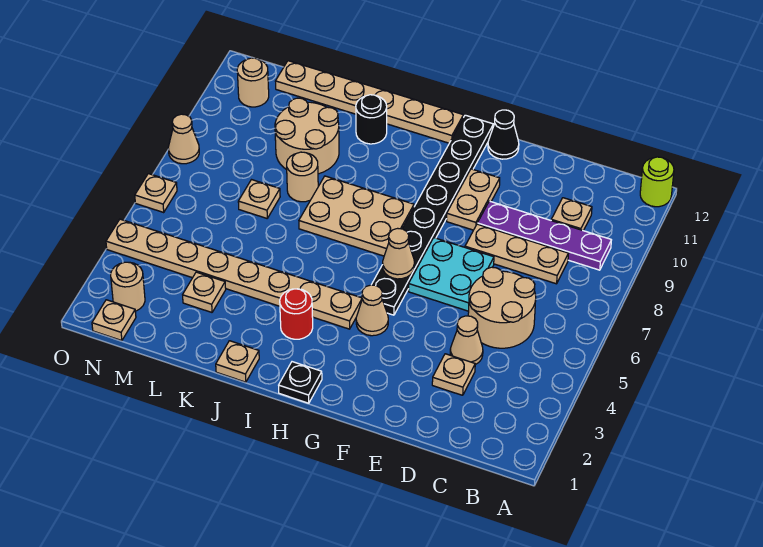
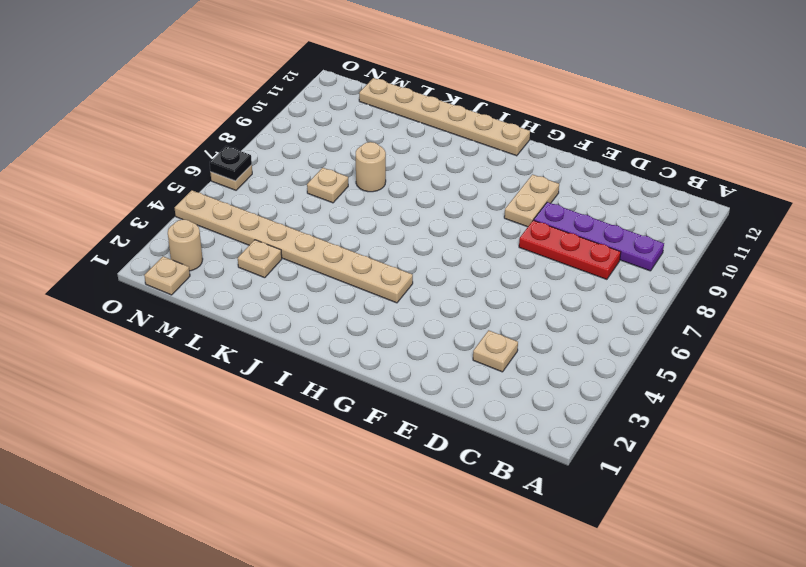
red 1x3 plate [519,220,621,279] -> tan 1x3 plate [465,224,568,284]
black 1x1 plate [210,146,252,181] -> black 1x1 plate moved to [279,362,322,403]
none -> lime 1x1 round brick [640,157,674,207]
none -> tan 2x2 round brick [468,267,536,348]
none -> tan 1x1 plate [551,198,592,231]

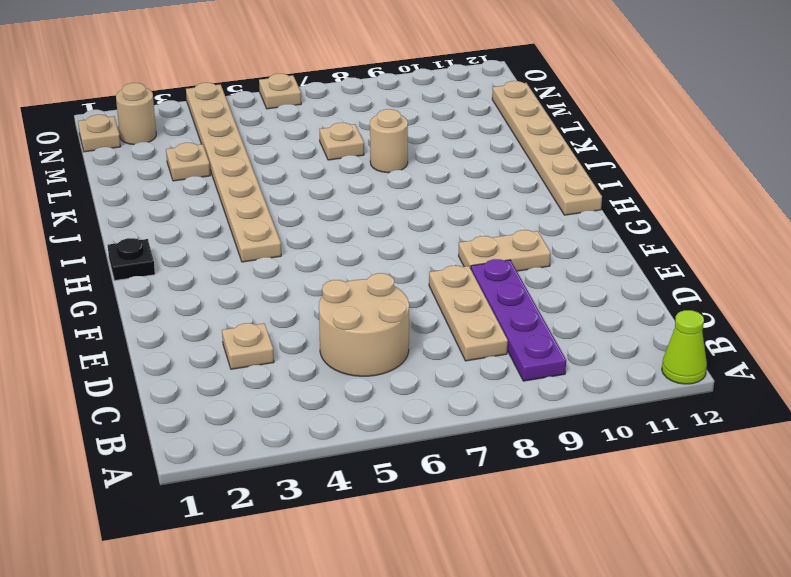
lime 1x1 cone [662,310,707,384] -> lime 1x1 round brick [640,157,674,207]
none -> tan 1x1 plate [551,198,592,231]
none -> tan 1x1 cone [450,316,483,365]
none -> cyan 2x2 plate [409,238,494,311]

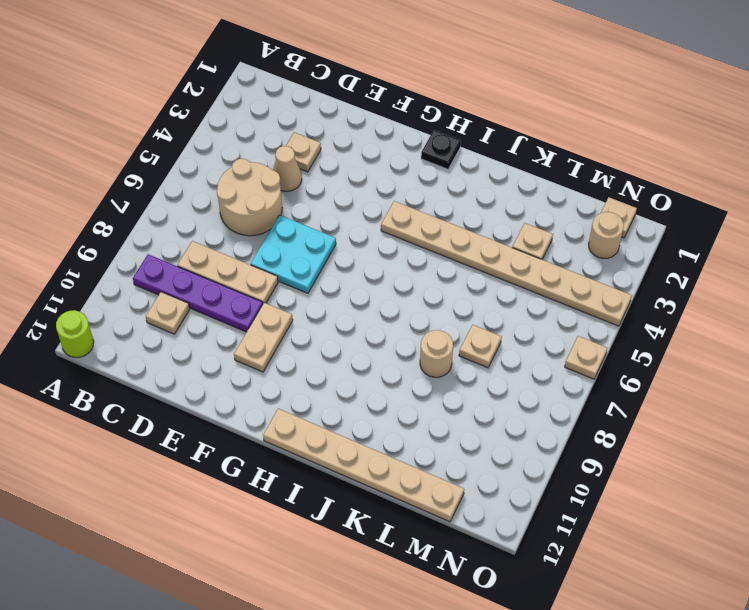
none -> black 1x1 cone [488,110,519,159]
none -> tan 1x1 cone [356,285,388,336]
none -> black 1x8 plate [371,115,493,315]

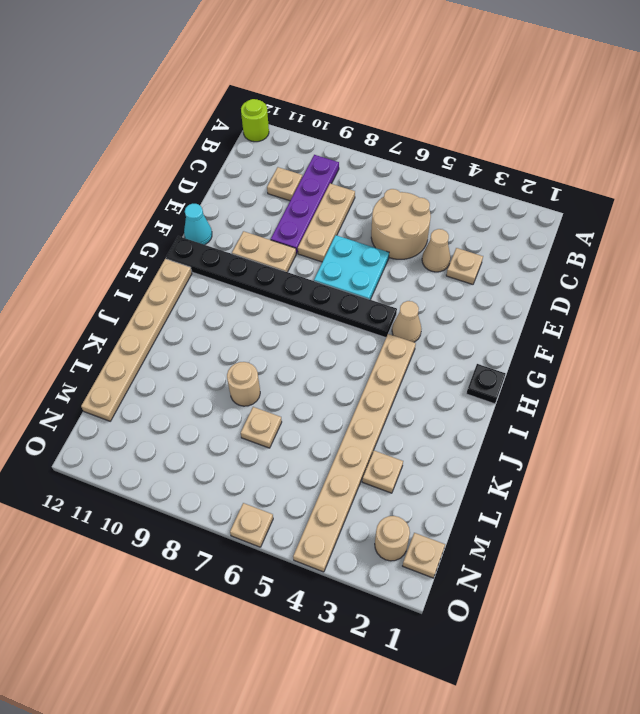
cyan 1x1 cone [184,204,212,245] -> black 1x1 cone [488,110,519,159]
none -> tan 2x3 plate [299,176,414,256]
none -> red 1x1 round brick [280,289,313,339]
none -> tan 1x1 plate [216,341,259,382]

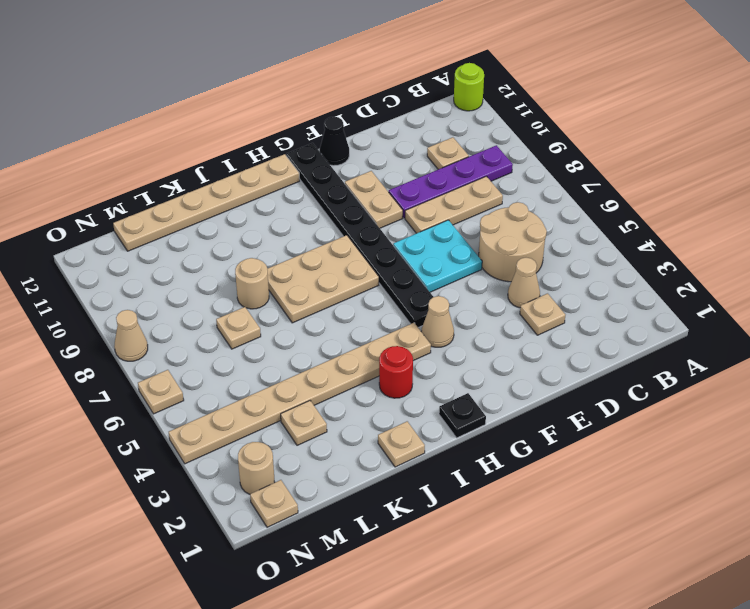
none -> black 1x1 round brick [356,95,387,144]
none -> tan 2x2 round brick [275,98,339,174]
none -> tan 1x1 round brick [237,58,269,107]

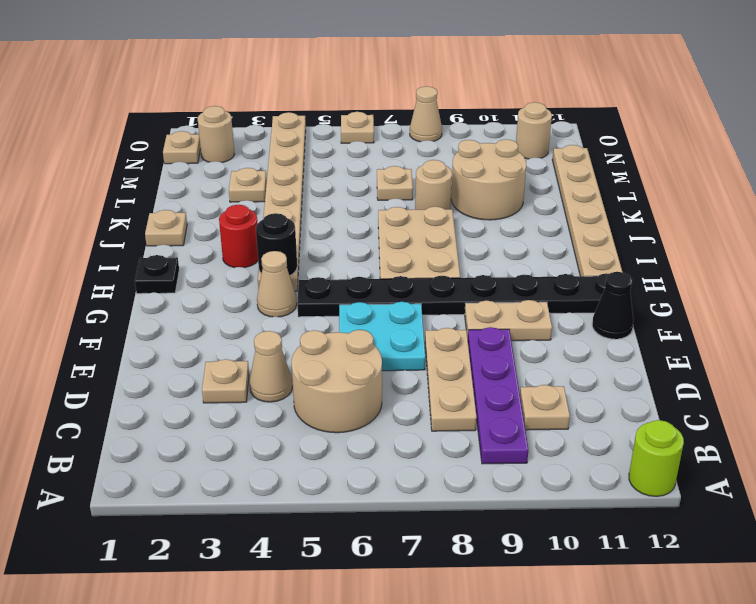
black 1x1 round brick [256,213,297,276] -> black 1x1 round brick moved to [356,95,387,144]
none -> tan 1x1 cone [383,228,414,279]

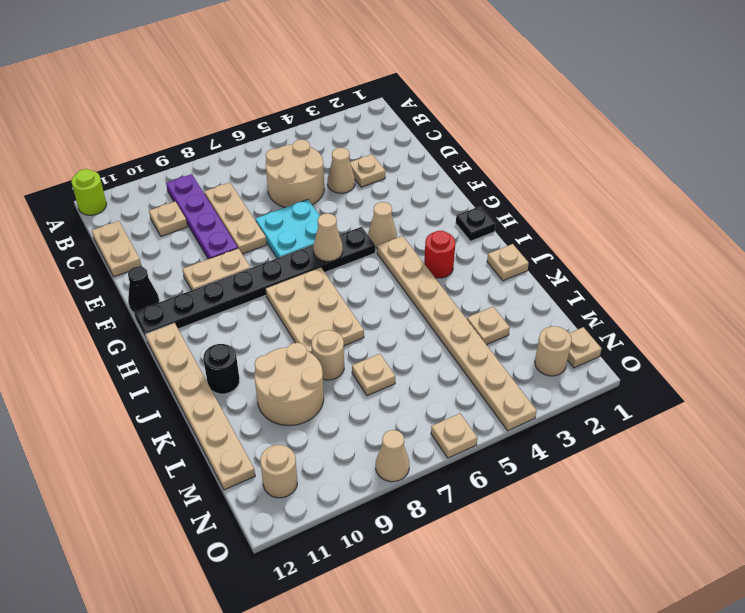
tan 1x2 plate [92,221,141,277] -> none

